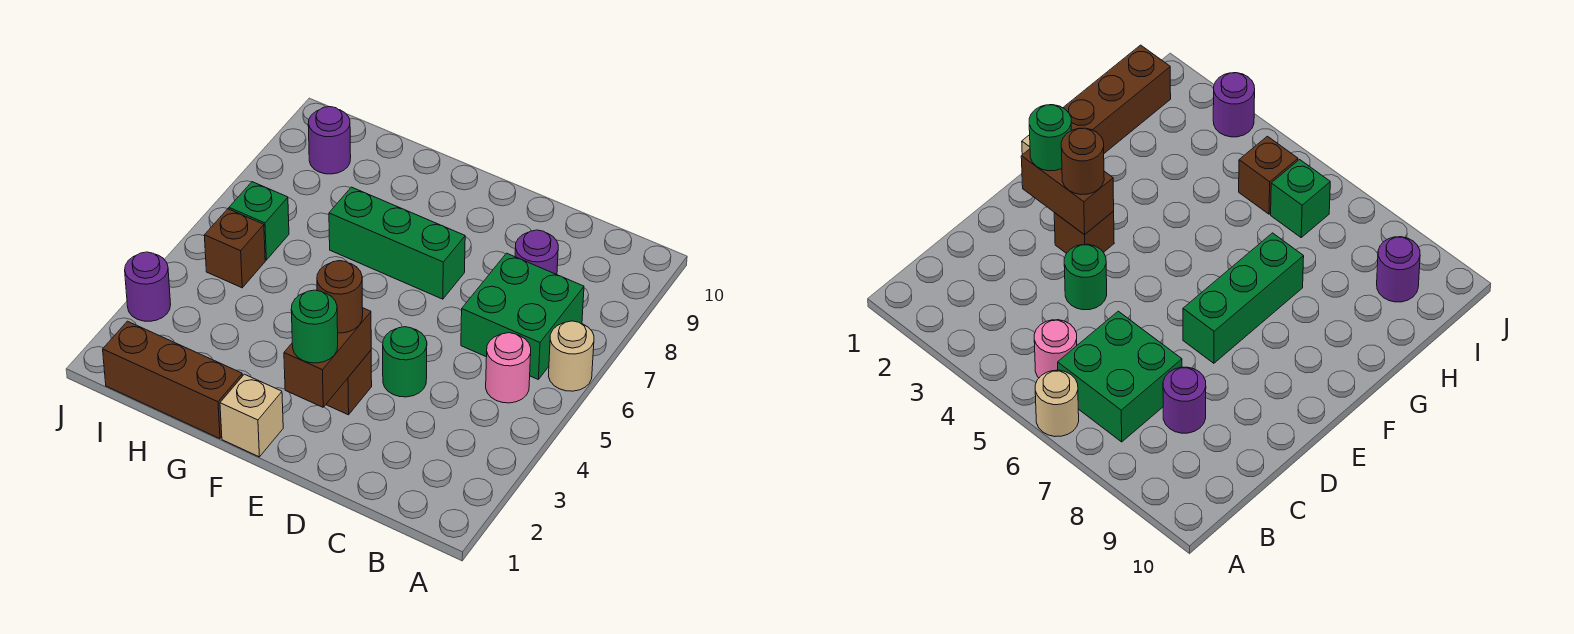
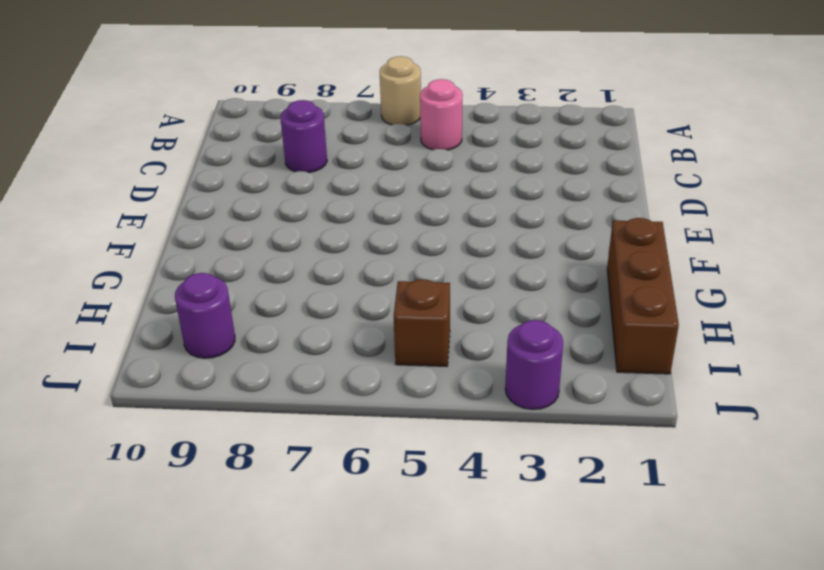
none -> green 2x2 brick [461,253,584,379]
none -> green 1x1 round brick [383,327,427,397]
none -> brown 1x1 brick [326,350,372,415]

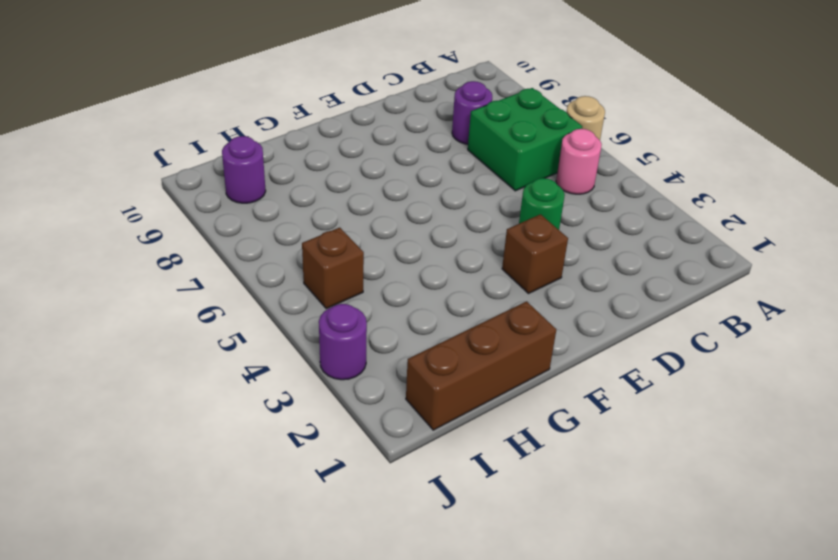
none -> green 1x3 brick [329,187,465,299]
none -> tan 1x1 brick [220,374,283,457]
none -> green 1x1 brick [229,182,289,260]

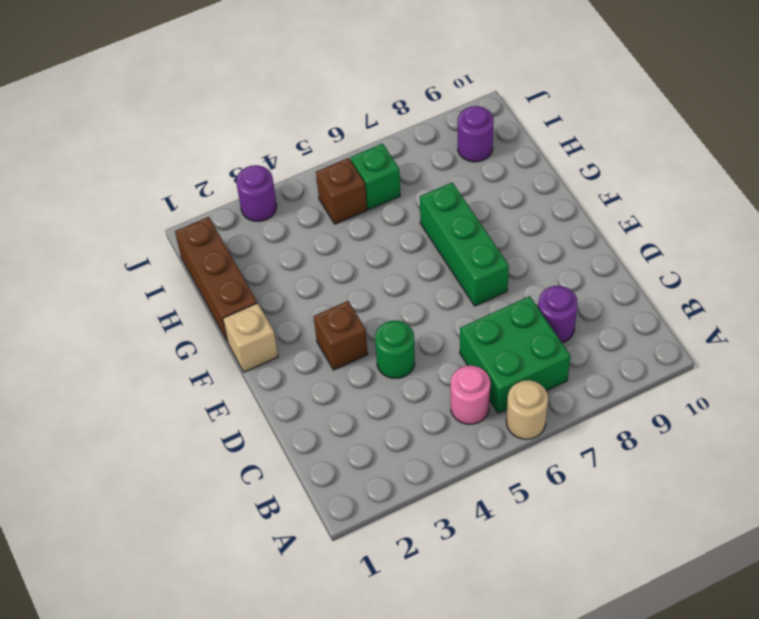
none -> brown 1x2 brick [284,308,371,407]
none -> green 1x1 round brick [291,290,338,363]
none -> brown 1x1 round brick [317,261,363,333]

